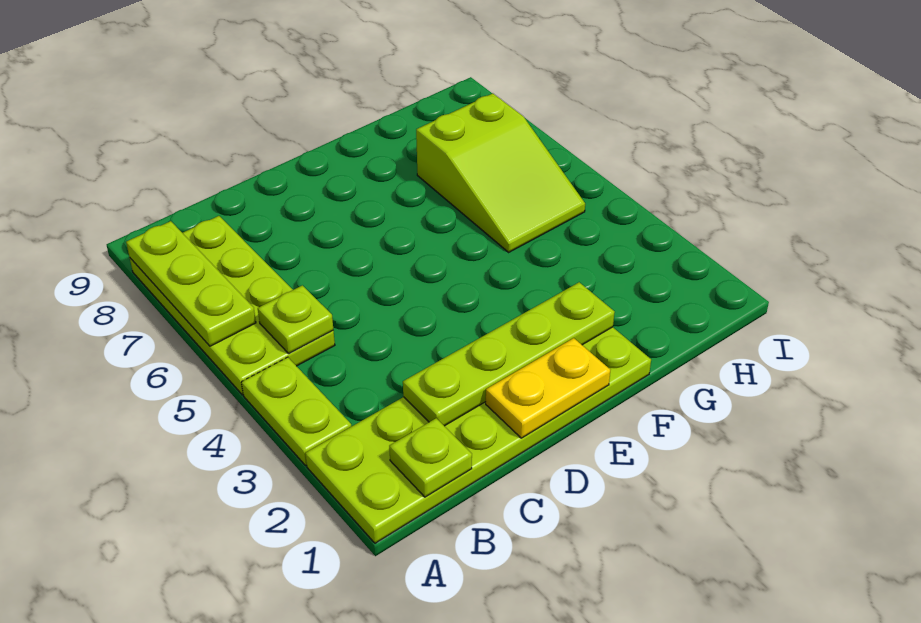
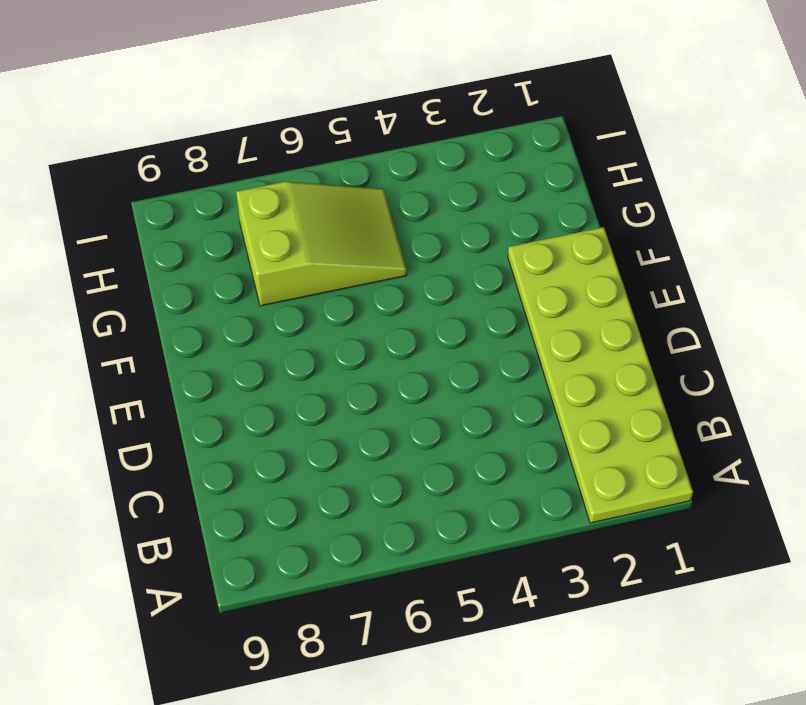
none -> lime 1x2 plate [241,357,351,466]
none -> lime 2x4 plate [130,216,335,395]

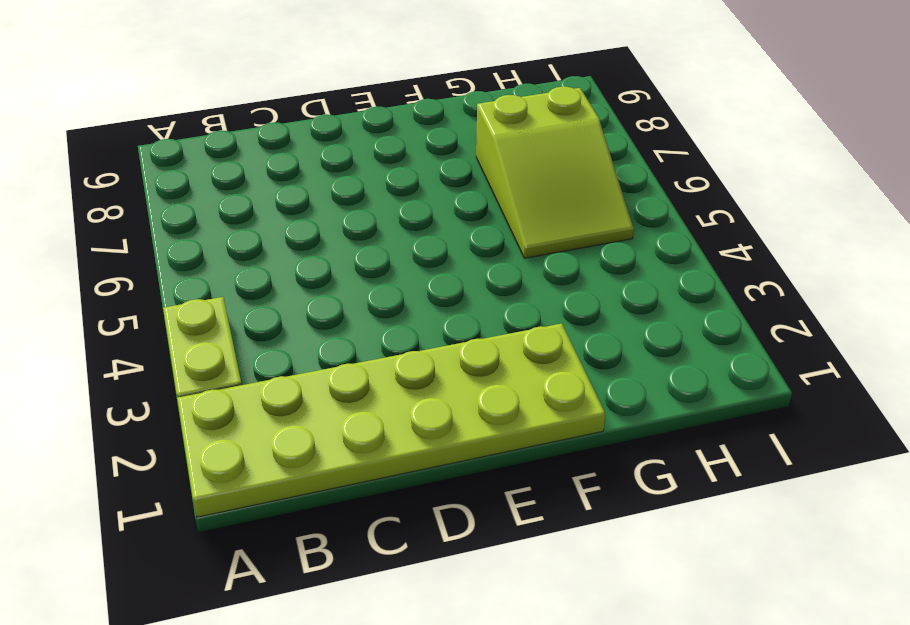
none -> lime 2x4 plate [130,216,335,395]
none -> lime 1x3 plate [126,221,256,346]

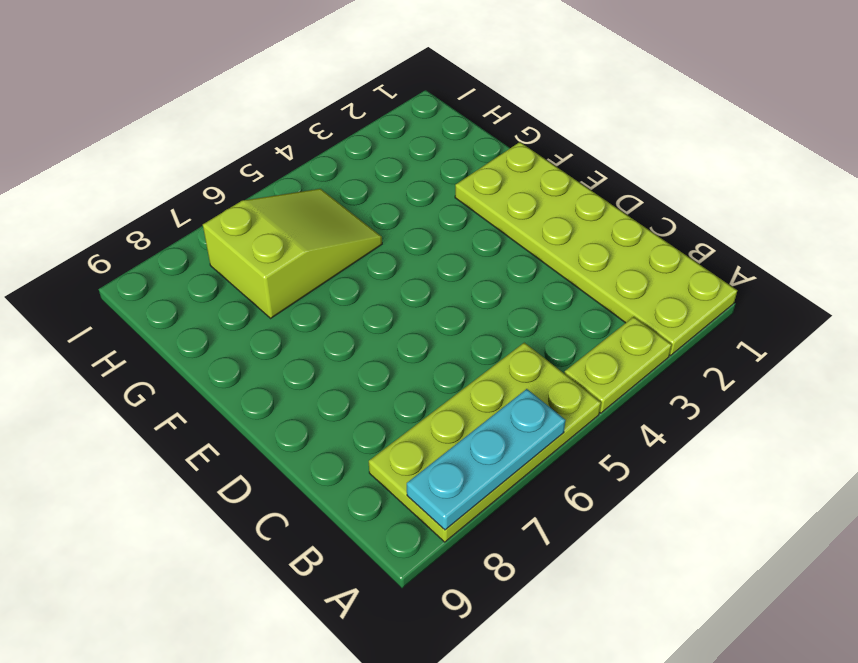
cyan 1x3 plate [407,389,566,530] -> lime 1x3 plate [126,221,256,346]
none -> lime 1x1 plate [389,418,472,497]
none -> lime 1x1 plate [258,285,333,353]

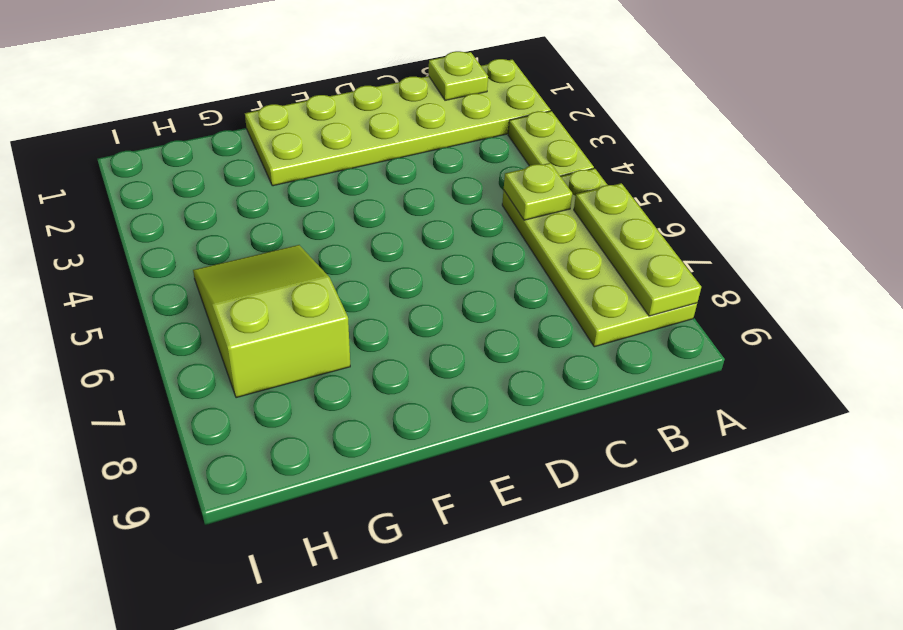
none -> lime 1x4 plate [403,282,615,426]
none -> yellow 1x2 plate [486,338,610,438]

